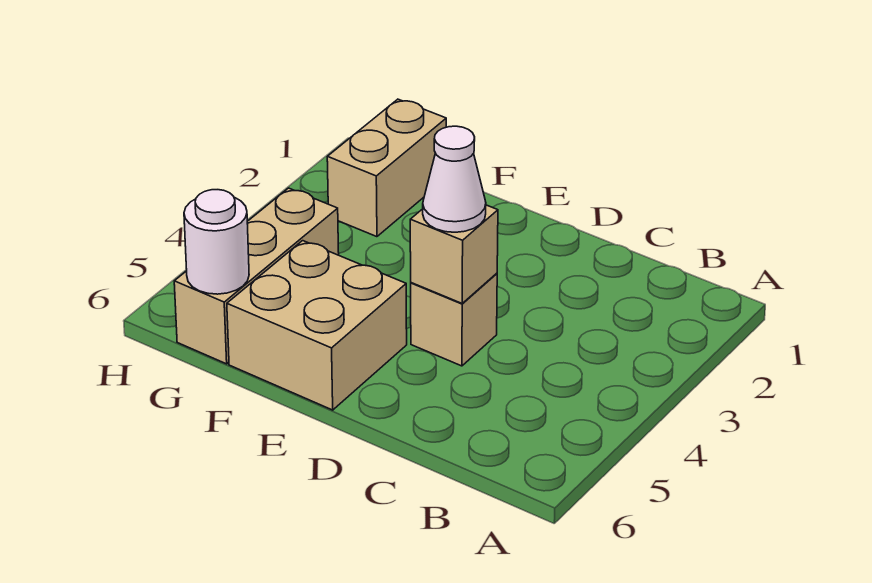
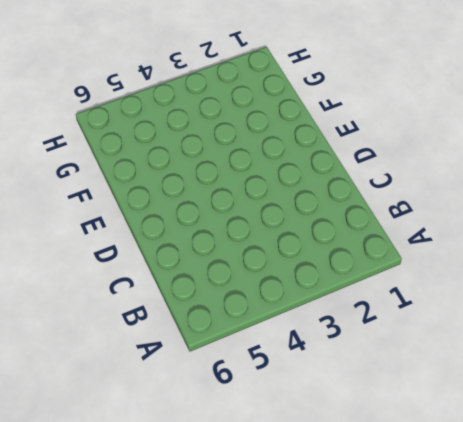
none -> tan 1x1 brick [411,273,497,366]
none -> tan 2x2 brick [227,241,407,410]

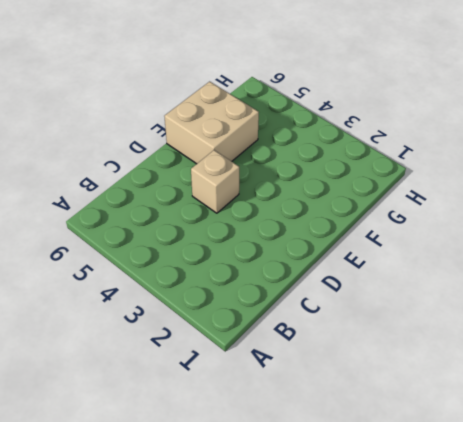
none -> tan 1x2 brick [327,99,446,237]
none -> tan 1x3 brick [174,188,339,364]

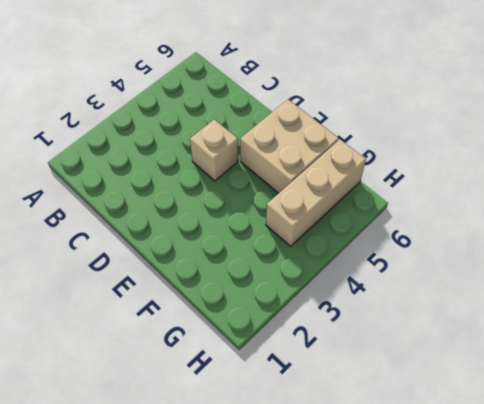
none -> tan 1x2 brick [327,99,446,237]
none -> tan 1x1 brick [410,205,498,303]

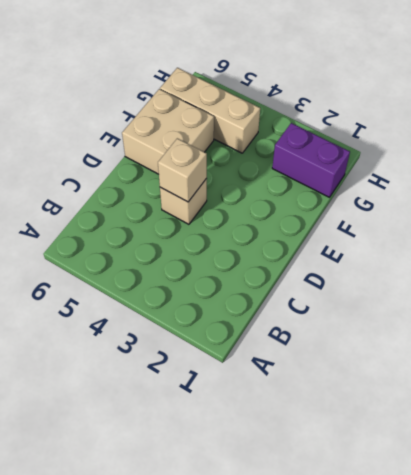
purple 1x2 brick [272,123,350,197] -> tan 1x2 brick [327,99,446,237]
none -> white 1x1 round brick [184,190,249,294]
none -> white 1x1 cone [423,126,486,232]

